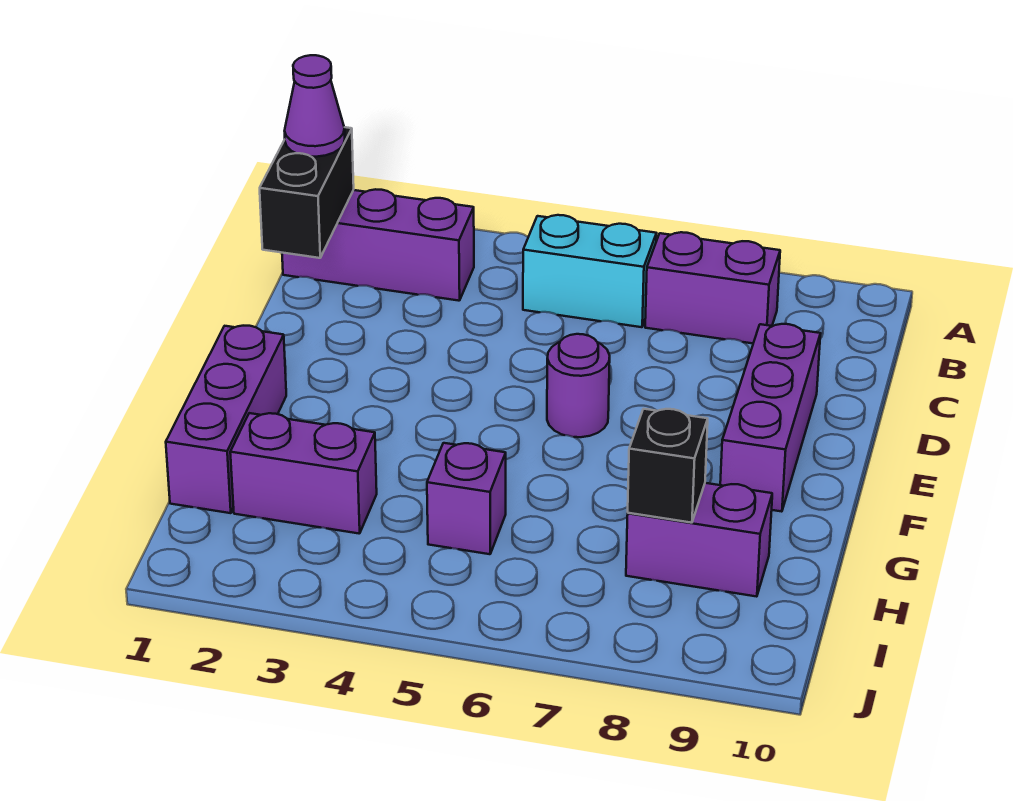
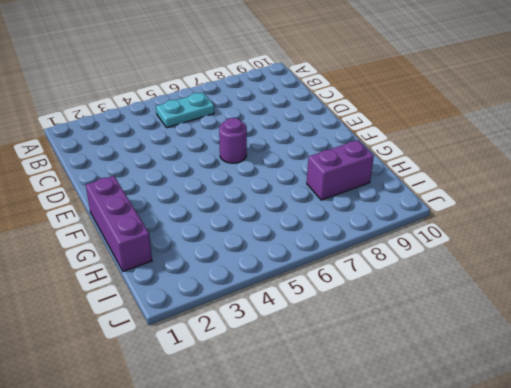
cyan 1x2 plate [156,93,214,128] -> cyan 1x2 brick [523,215,656,327]
none -> purple 1x3 brick [282,189,474,301]
none -> purple 1x2 brick [645,232,780,343]
none -> purple 1x3 brick [720,324,821,512]

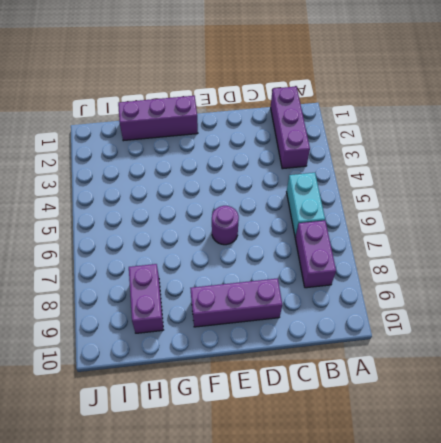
none -> purple 1x2 brick [230,413,377,534]
none -> purple 1x1 brick [427,443,506,554]
none -> black 1x2 brick [260,127,354,258]

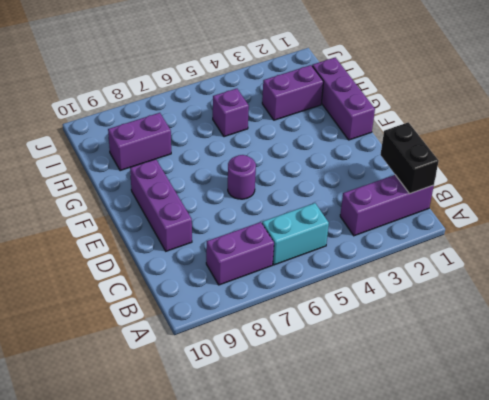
none -> black 1x1 brick [628,409,708,523]
none -> purple 1x1 cone [285,55,345,157]

